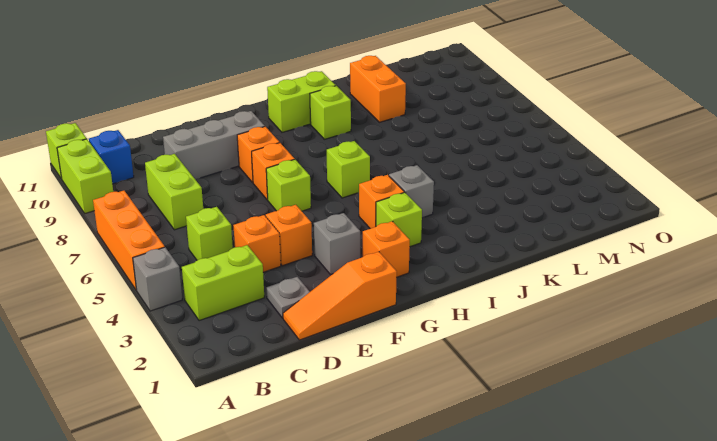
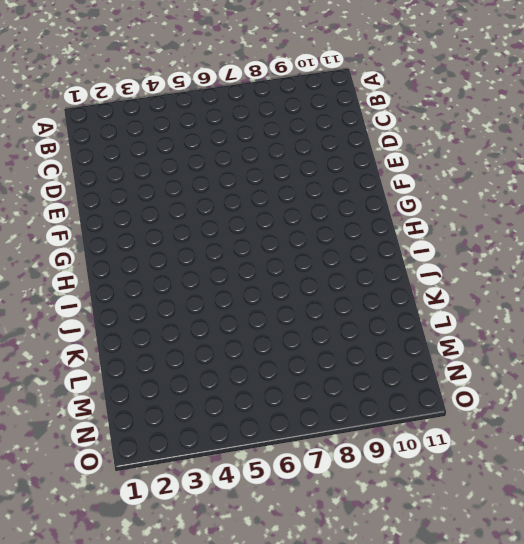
none -> grey 1x1 brick [133,247,182,311]
none -> orange 1x3 brick [93,191,165,290]
none -> lime 1x2 brick [57,139,113,213]

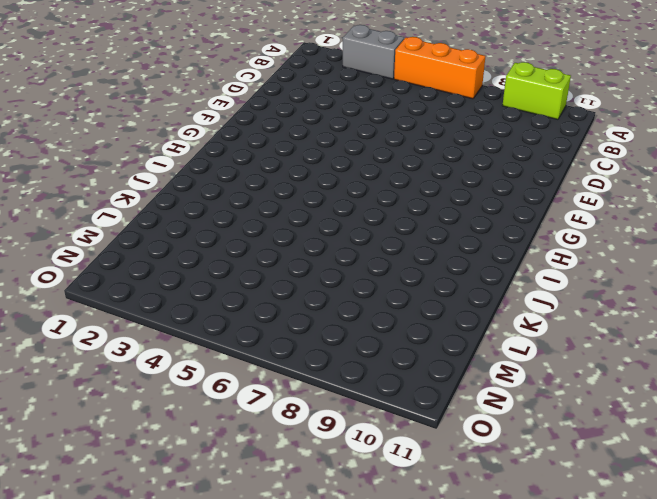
grey 1x2 brick [343,25,404,79] -> grey 1x1 brick [133,247,182,311]
none -> lime 1x1 brick [46,123,87,179]
none -> lime 1x2 brick [182,245,264,321]
none -> blue 1x1 brick [89,130,134,184]

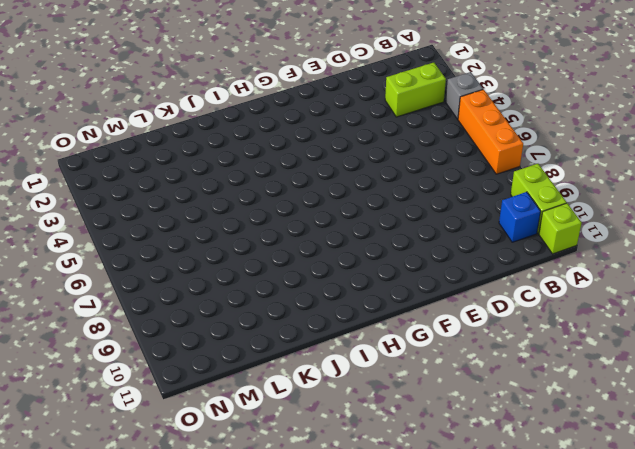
none -> lime 1x1 brick [186,207,233,260]
none -> lime 1x2 brick [145,154,203,230]
none -> orange 1x3 slope [283,252,397,340]

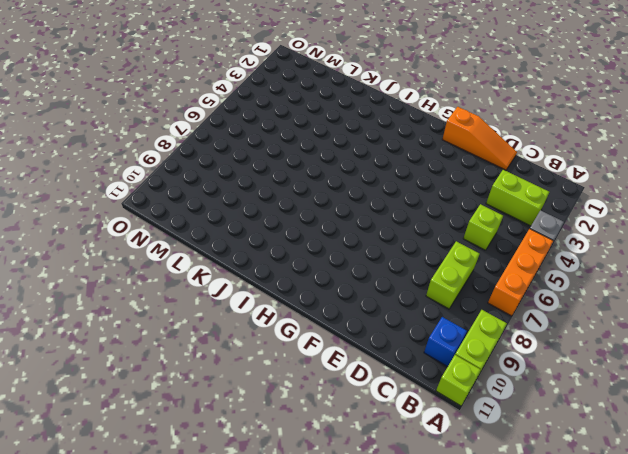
none -> grey 1x1 plate [266,277,310,318]
none -> orange 1x1 brick [233,215,281,272]
none -> grey 1x3 brick [163,111,265,179]

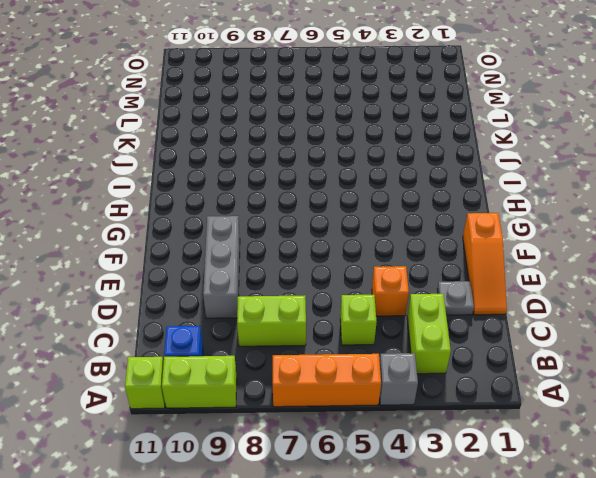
none -> orange 1x1 brick [266,205,312,266]
none -> grey 1x1 brick [314,213,360,275]
none -> lime 1x1 brick [266,160,311,211]

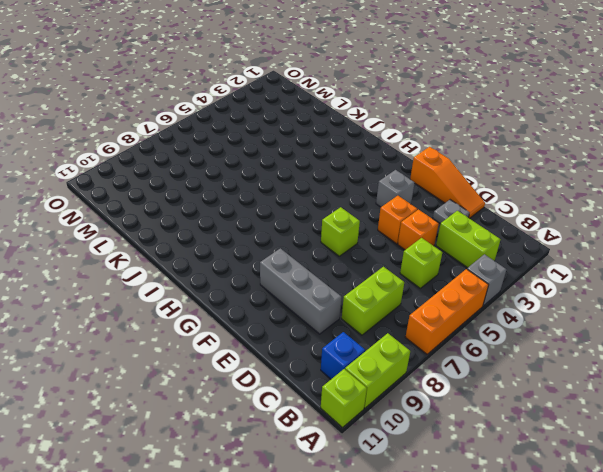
none -> orange 1x1 brick [252,143,295,200]
none -> orange 1x1 brick [237,127,279,182]
none -> orange 1x1 brick [363,221,410,277]

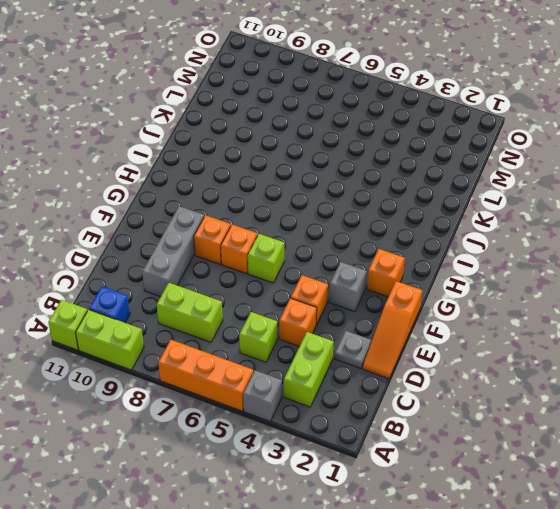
none -> lime 1x1 brick [376,192,422,247]
none -> orange 1x1 brick [359,175,404,229]
none -> lime 1x1 brick [327,141,370,198]

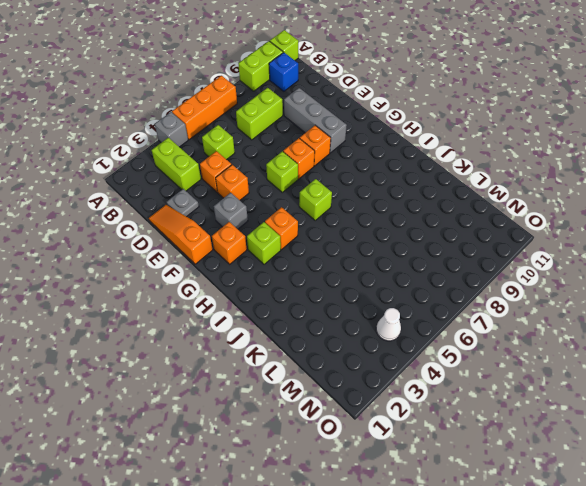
white 1x1 cone [376,308,401,341] -> none
none -> lime 1x2 brick [267,71,336,132]
none -> grey 1x1 brick [389,165,434,218]
none -> lime 1x1 brick [310,86,351,139]

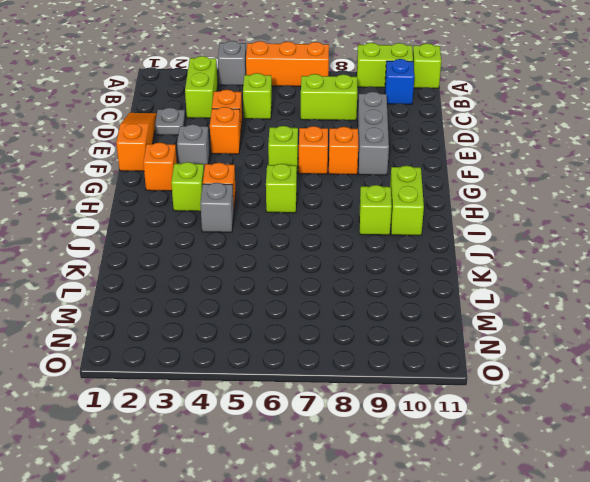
none -> orange 1x2 brick [350,56,406,122]

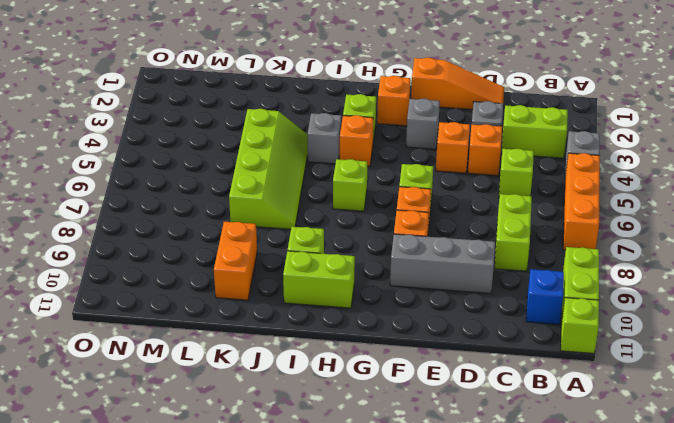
lime 2x4 slope [229,109,308,229] -> none

